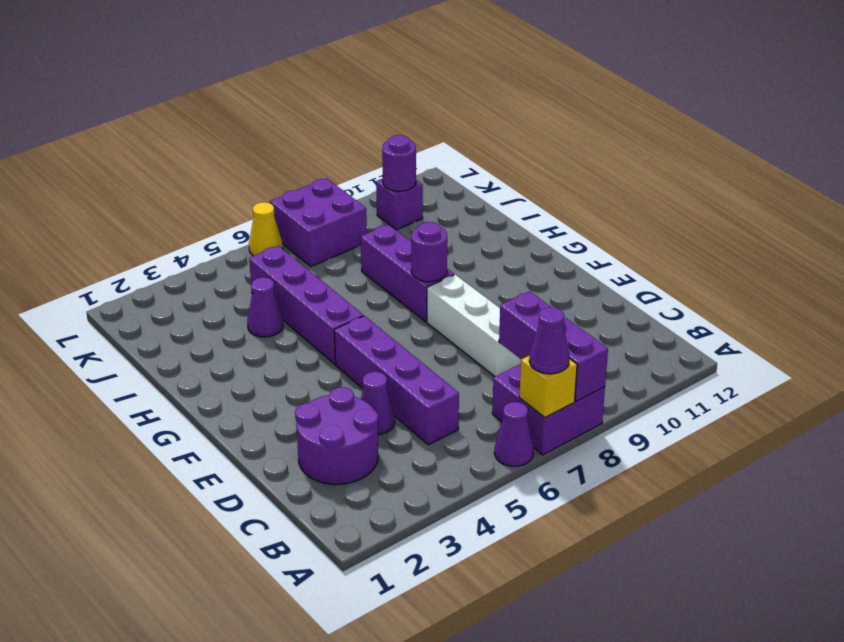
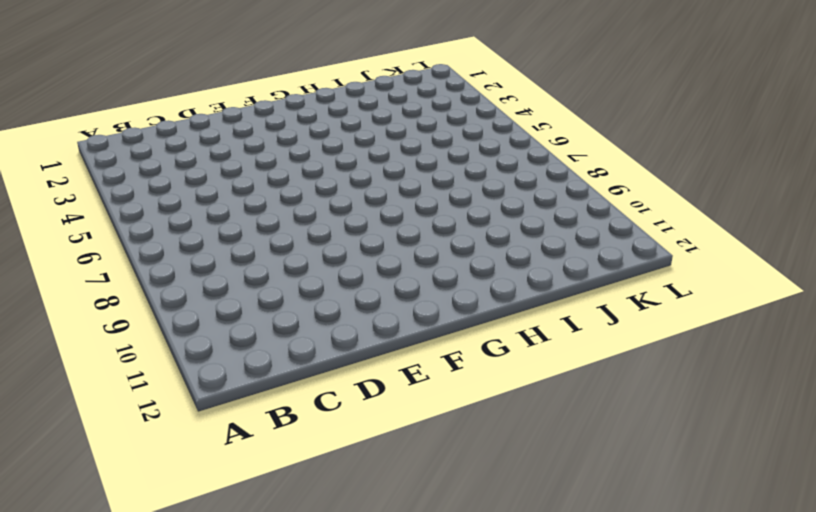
none -> purple 1x1 cone [494,402,533,466]
none -> purple 2x2 brick [492,364,605,455]
none -> purple 2x2 round brick [295,387,378,484]

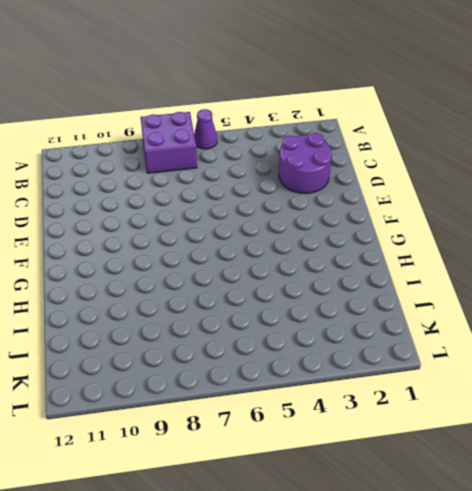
none -> purple 1x4 brick [334,316,459,445]
none -> purple 1x1 cone [361,372,395,435]
none -> white 1x3 brick [427,275,521,376]

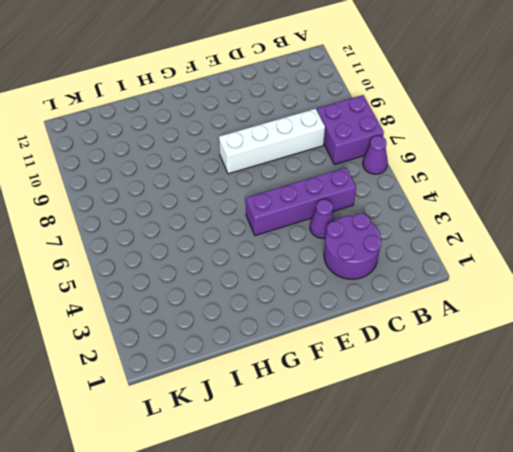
white 1x4 brick [219,109,325,174] -> white 1x3 brick [427,275,521,376]
none -> purple 1x4 brick [249,246,363,364]
none -> purple 1x3 brick [361,225,454,322]
none -> purple 1x1 cone [247,277,283,337]

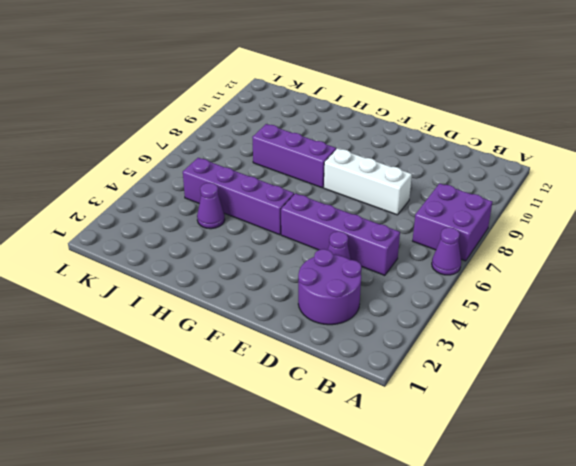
none -> purple 2x2 brick [270,178,367,266]
none -> purple 1x1 brick [376,178,423,230]
none -> yellow 1x1 cone [249,202,283,256]

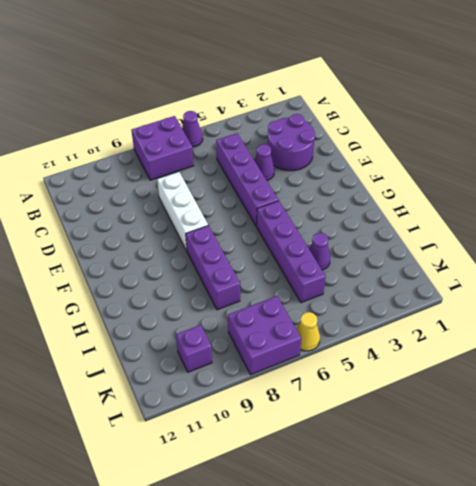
none -> yellow 1x1 brick [519,356,577,418]
none -> purple 1x3 brick [499,291,608,401]
none -> purple 1x1 round brick [411,222,447,282]

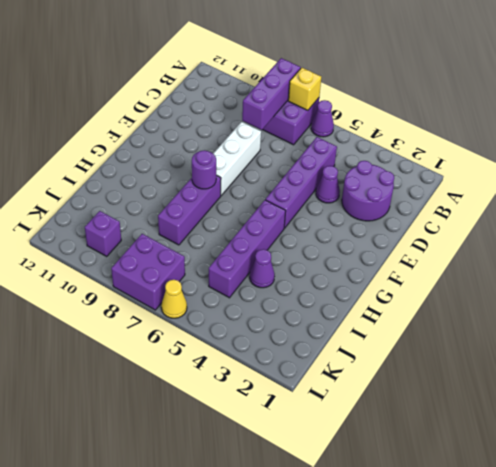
none -> purple 1x1 round brick [382,135,416,191]
none -> purple 1x1 cone [529,307,569,374]

